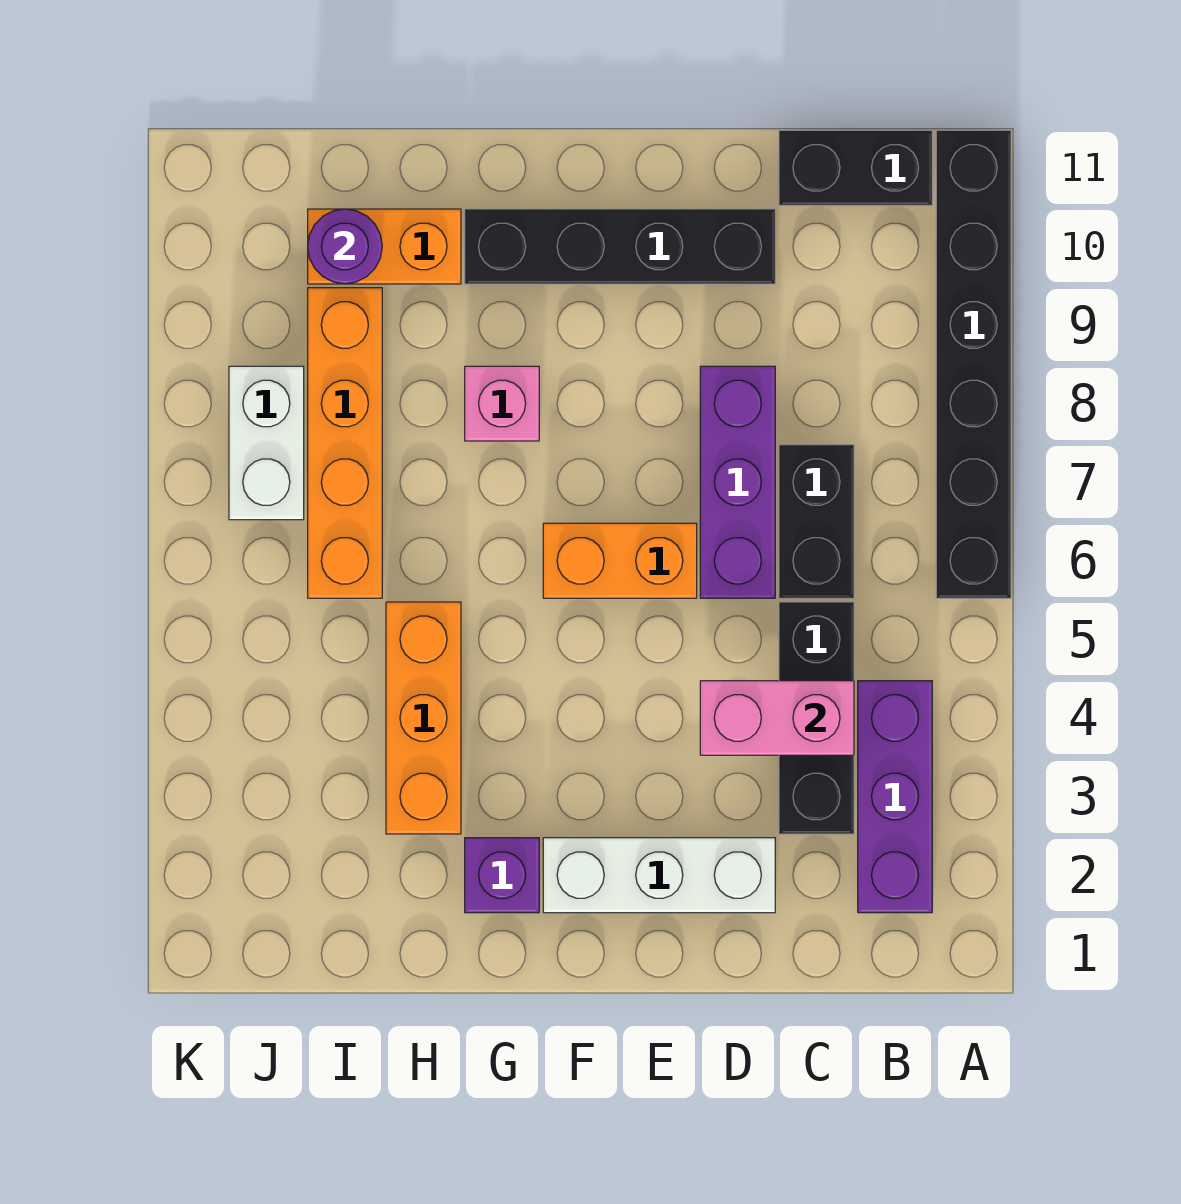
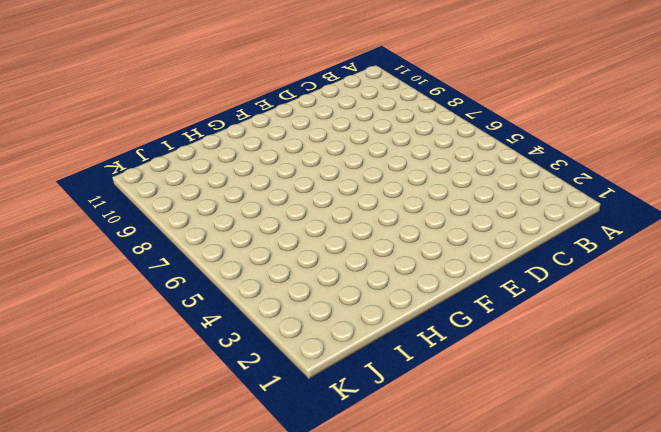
none -> black 1x6 brick [936,130,1011,598]
none -> purple 1x3 brick [858,681,932,913]
none -> black 1x2 brick [779,130,932,205]

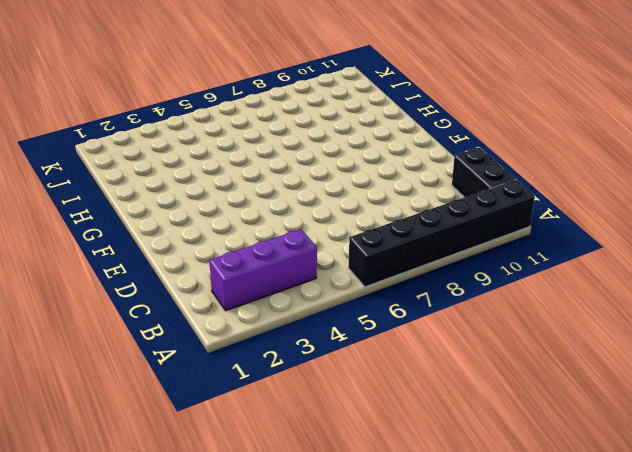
none -> black 1x3 brick [779,602,854,834]
none -> black 1x2 brick [779,445,854,598]
none -> white 1x3 brick [543,838,775,913]

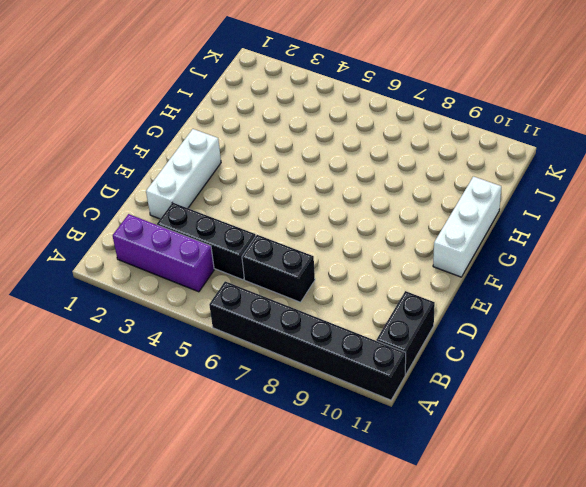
white 1x3 brick [433,177,501,277] -> none
none -> purple 1x3 brick [700,366,775,598]
none -> black 1x4 brick [465,209,775,284]
none -> orange 1x2 brick [543,523,697,598]

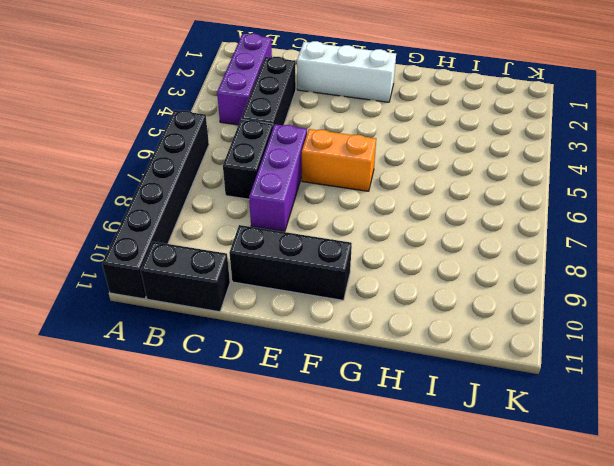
black 1x3 brick [229,225,352,300] -> black 1x4 brick [465,209,775,284]
none -> purple 1x1 brick [465,838,539,913]
none -> pink 1x1 brick [465,366,539,441]
none -> orange 1x3 brick [386,602,461,834]

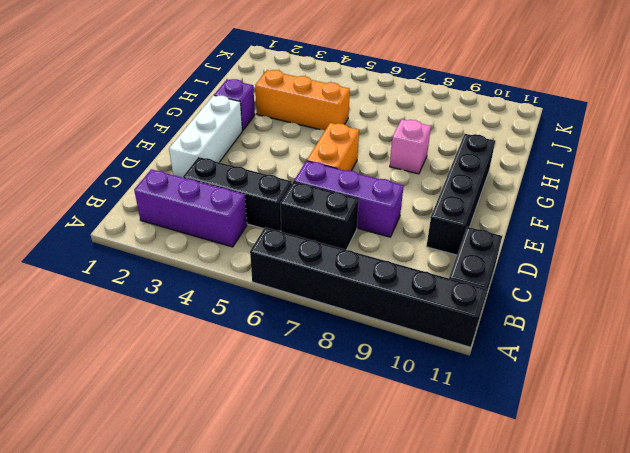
none -> orange 1x2 brick [308,209,461,284]
none -> orange 1x4 brick [308,288,382,598]
none -> white 1x2 brick [229,366,304,520]

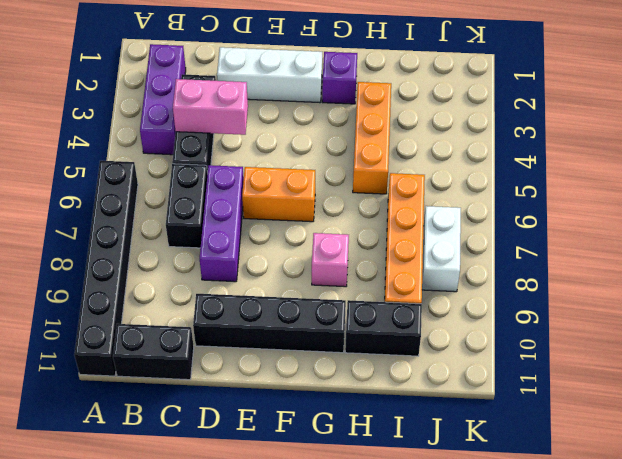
black 1x2 brick [345,300,422,356] -> orange 1x2 brick [308,209,461,284]
none -> purple 1x1 round brick [308,209,382,284]

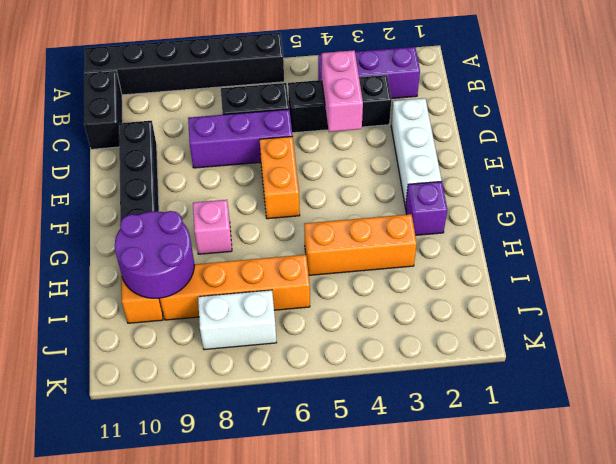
purple 2x2 round brick [115,211,194,298] -> purple 1x1 round brick [308,209,382,284]

